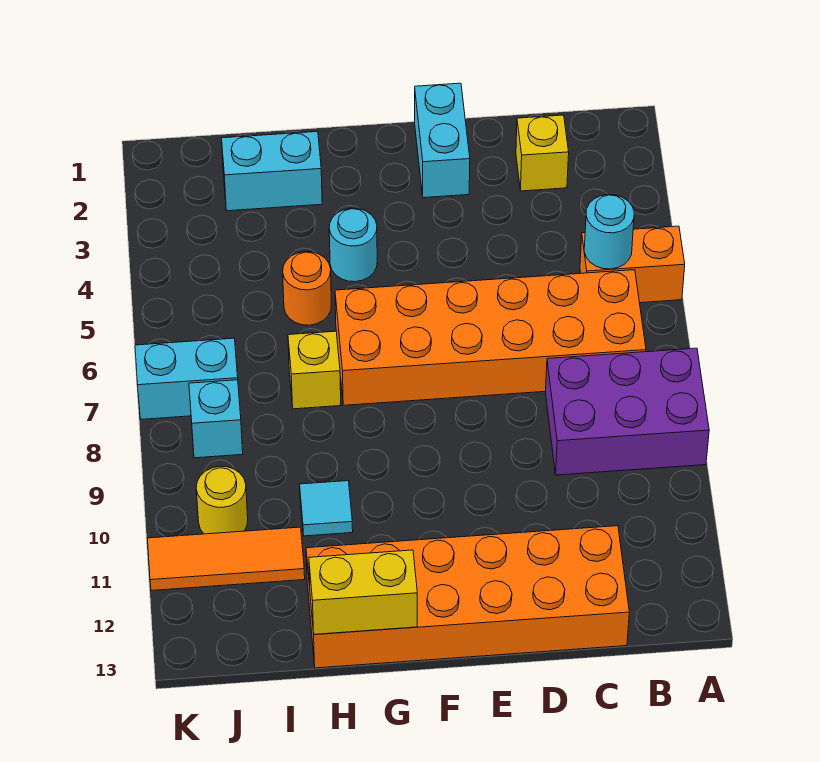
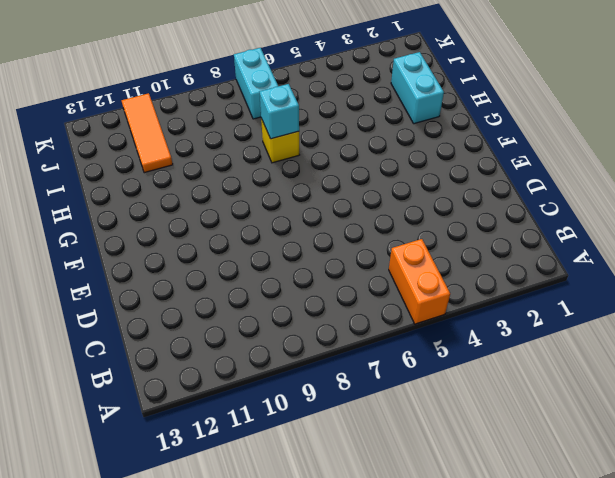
cyan 1x1 brick [260,84,299,139] -> cyan 1x1 brick moved to [189,380,243,458]
none -> purple 2x3 brick [546,348,709,475]
none -> orange 2x6 brick [335,270,646,405]
none -> yellow 1x1 brick [516,115,569,191]

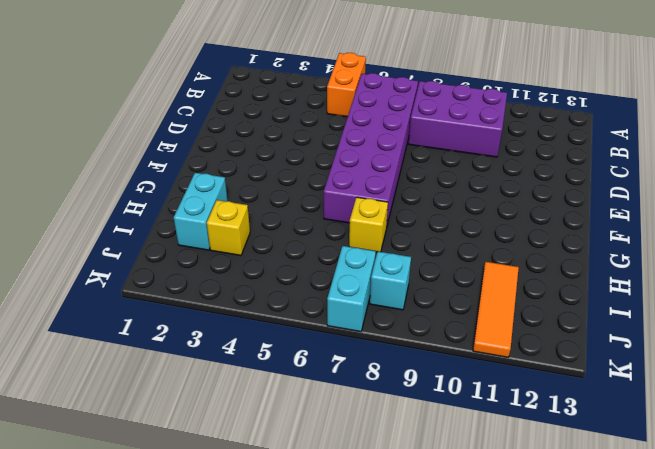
purple 2x6 brick [324,73,418,228] -> orange 2x6 brick [335,270,646,405]
purple 2x3 brick [409,81,507,157] -> purple 2x3 brick turned to [546,348,709,475]
yellow 1x1 brick [207,200,250,256] -> yellow 1x1 brick moved to [516,115,569,191]
none -> orange 2x6 brick [306,526,629,668]
none -> cyan 1x2 brick [415,83,470,198]
none -> cyan 1x1 round brick [329,208,377,282]

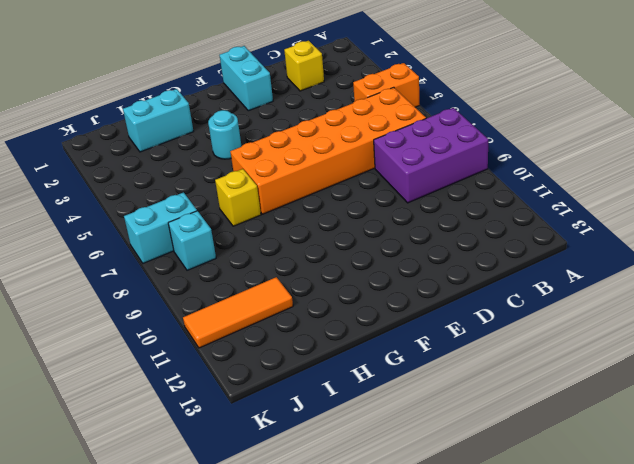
none -> orange 2x6 brick [306,526,629,668]
none -> orange 1x1 round brick [283,252,331,325]
none -> cyan 1x1 tile [300,481,353,536]

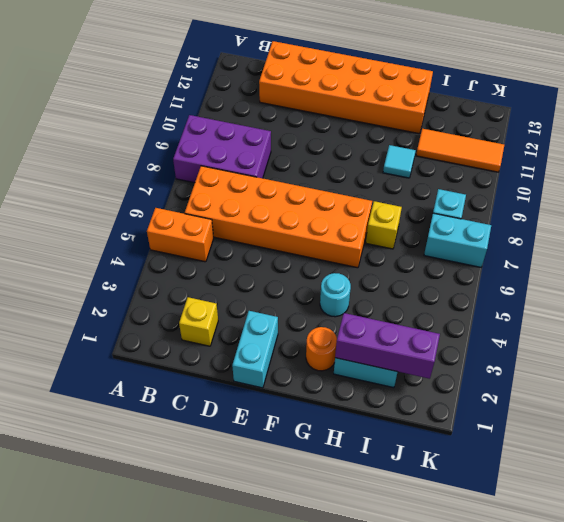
orange 1x1 round brick [306,327,337,371] -> orange 1x1 round brick moved to [283,252,331,325]
purple 1x3 brick [335,313,440,379] -> none
none -> yellow 1x1 round brick [196,466,248,534]
none -> cyan 1x1 round brick [584,194,634,269]
none -> yellow 1x2 brick [309,550,417,634]

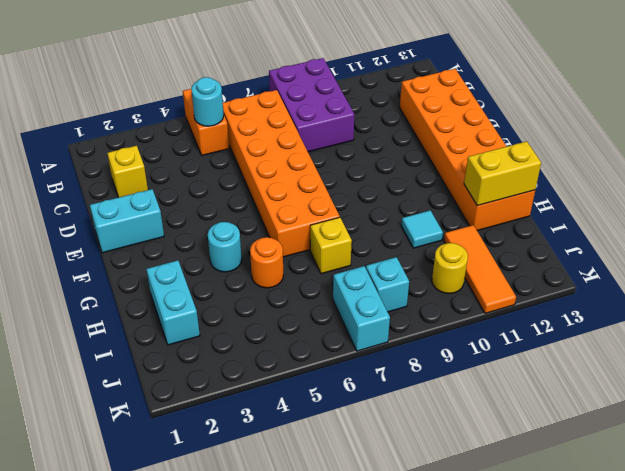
yellow 1x2 brick [464,141,541,206] -> yellow 1x2 brick turned to [309,550,417,634]

